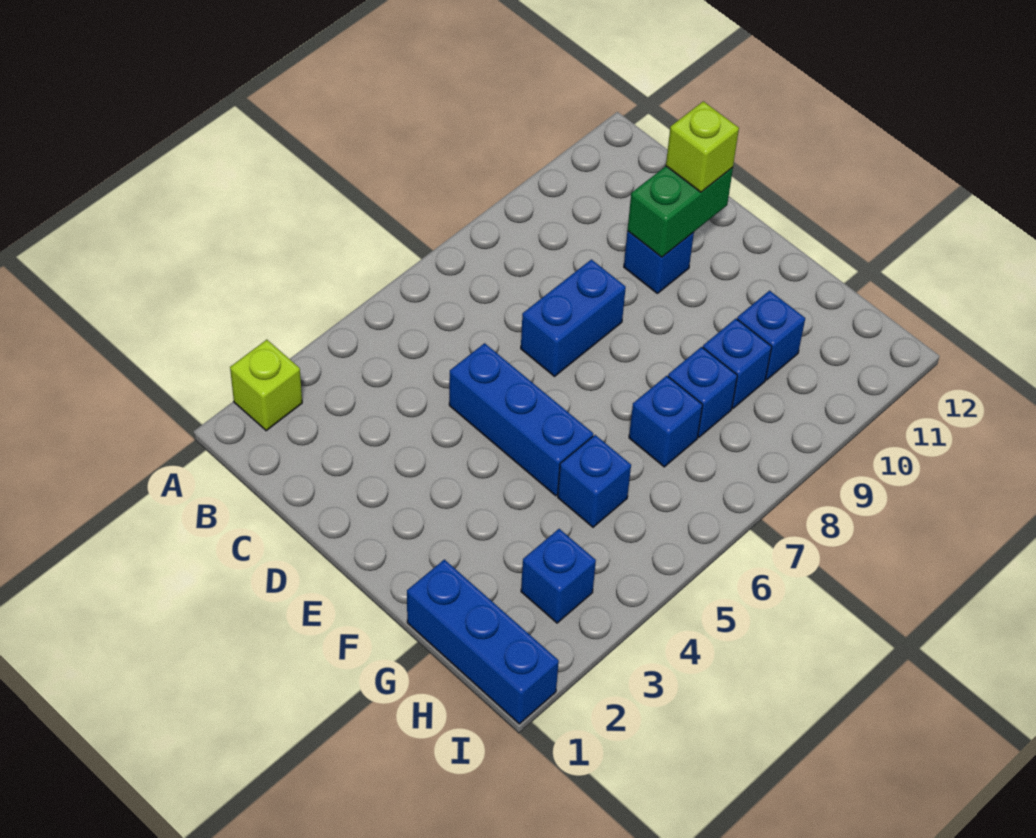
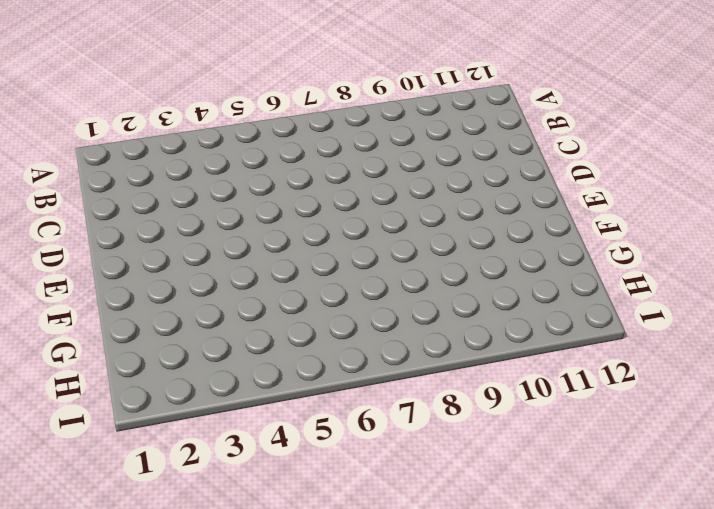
none -> lime 1x1 brick [230,340,302,431]
none -> blue 1x3 brick [449,343,593,496]
none -> blue 1x2 brick [521,259,626,376]

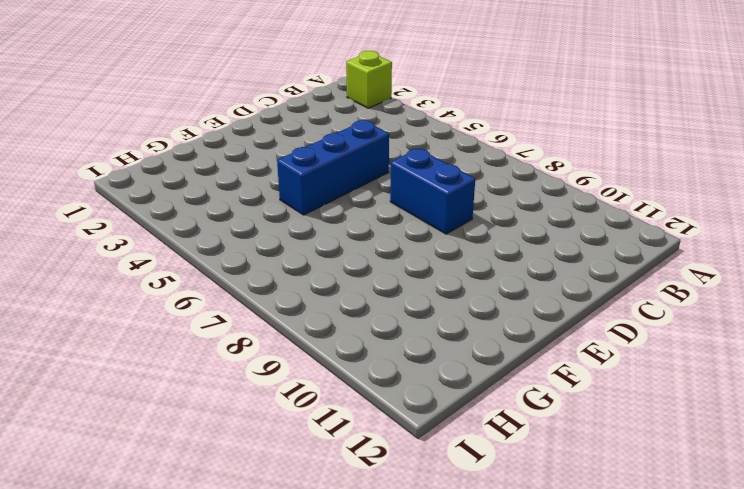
none -> blue 1x1 brick [624,231,694,293]
none -> blue 1x3 brick [407,559,559,724]
none -> blue 1x1 brick [558,435,631,527]

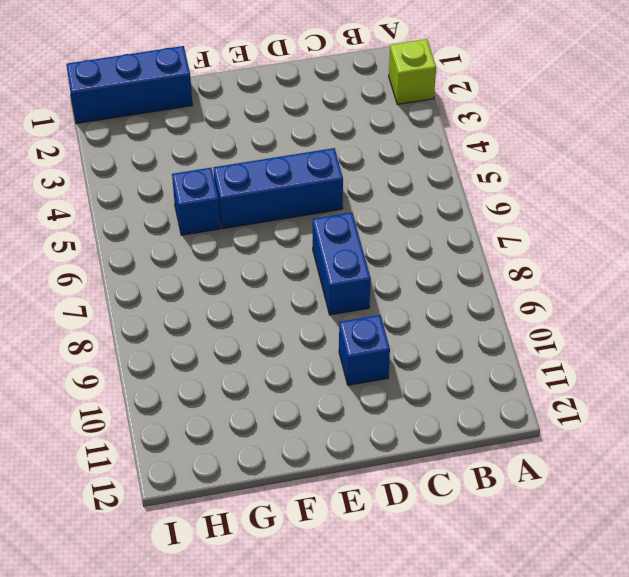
none -> blue 1x1 brick [629,376,703,467]
none -> blue 1x1 brick [668,347,737,437]
none -> blue 1x1 brick [703,319,772,408]

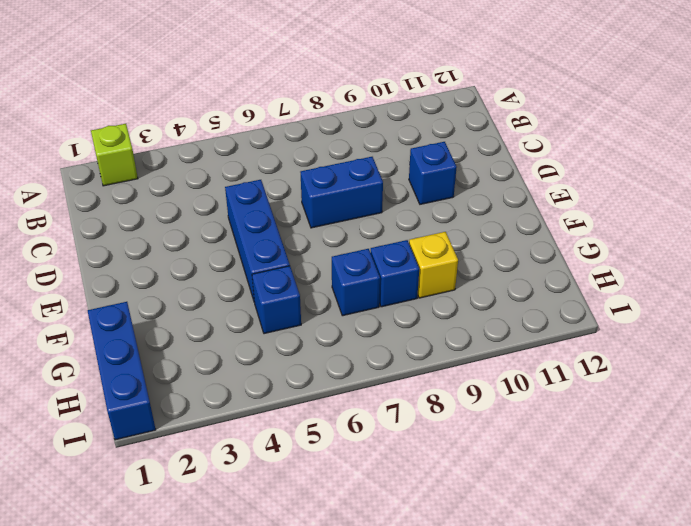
yellow 1x1 brick [409,232,458,298] -> blue 1x1 brick [703,319,772,408]
none -> blue 1x1 brick [737,291,805,380]
none -> blue 1x1 brick [521,529,596,623]
none -> green 1x2 brick [627,166,733,257]

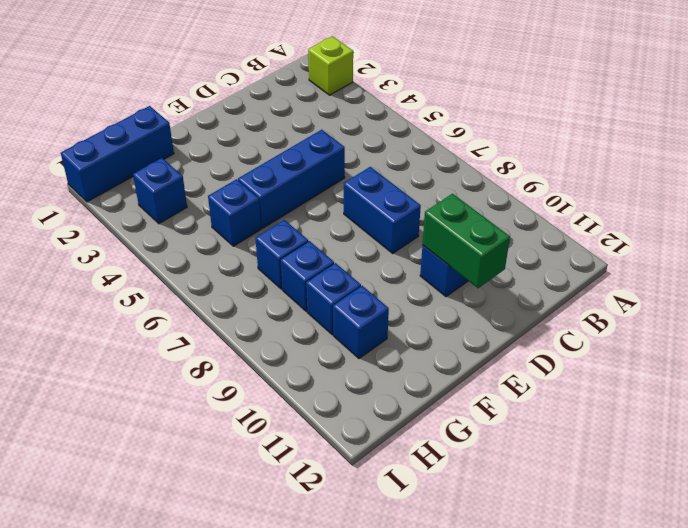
none -> lime 1x1 brick [666,101,739,192]

